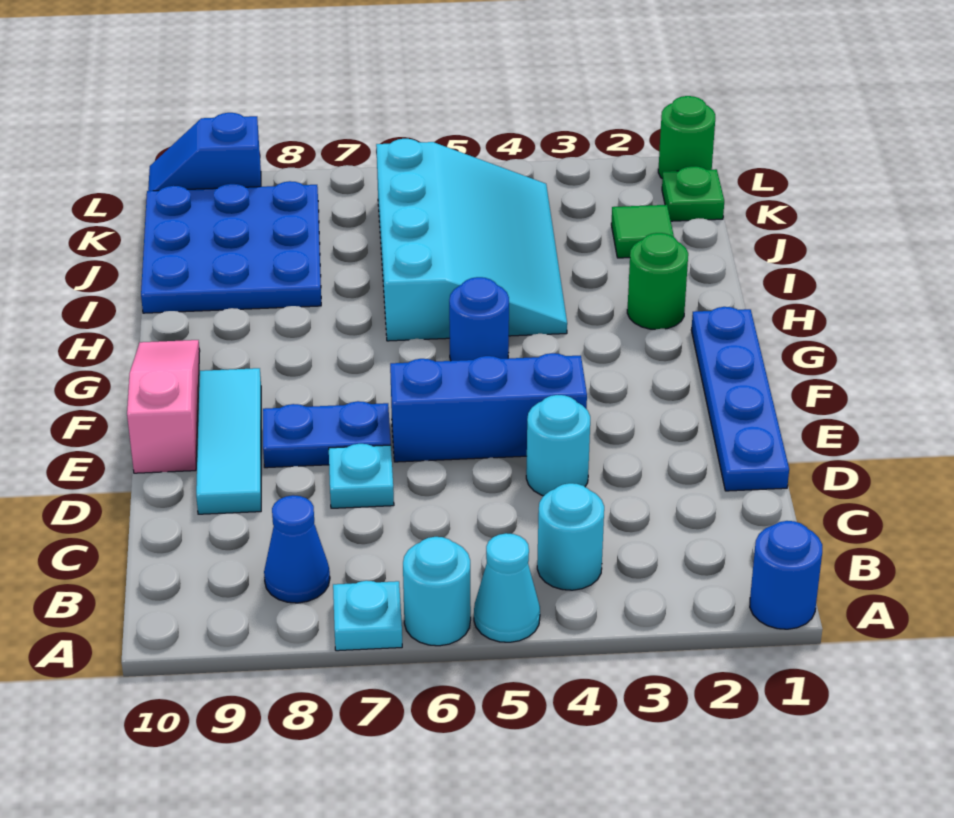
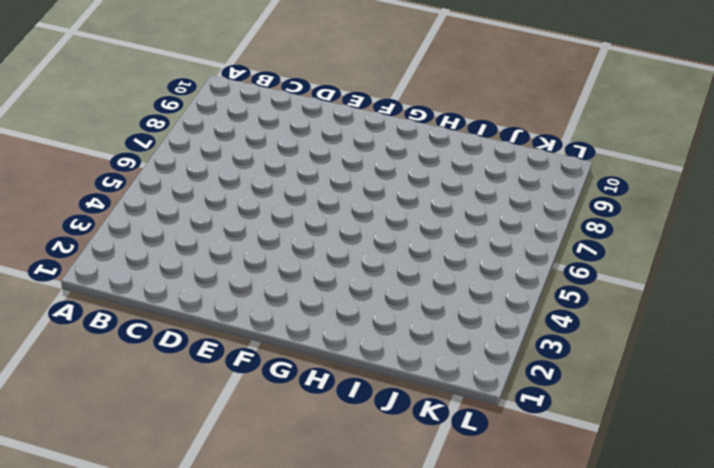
none -> blue 1x1 round brick [750,521,822,629]
none -> cyan 1x1 cone [474,533,540,642]
none -> cyan 1x1 round brick [403,537,471,646]

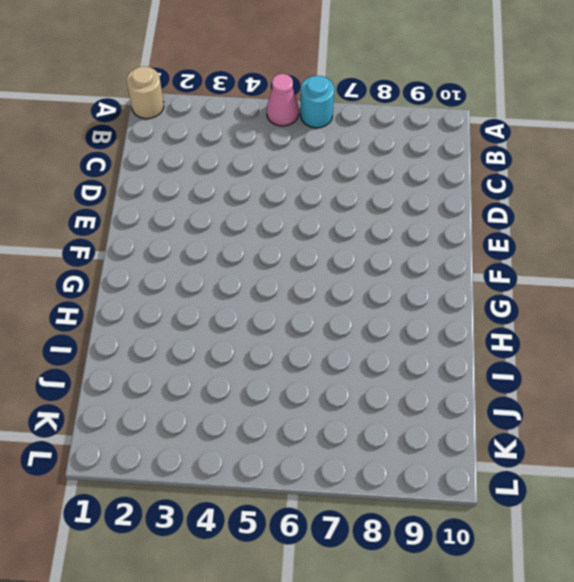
tan 1x1 round brick [127,66,164,119] -> blue 1x1 round brick [750,521,822,629]
pink 1x1 cone [266,74,299,126] -> cyan 1x1 cone [474,533,540,642]
none -> cyan 1x1 plate [333,581,402,651]
none -> cyan 1x1 round brick [537,483,604,590]
none -> blue 1x1 cone [264,495,330,603]

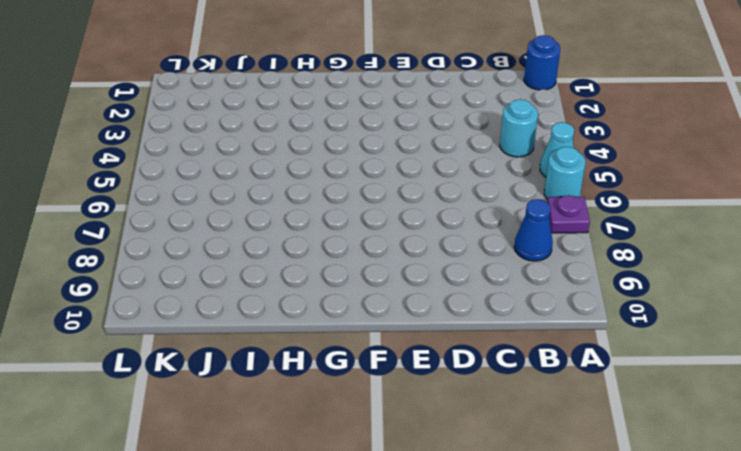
purple 1x1 plate [547,195,590,233] -> cyan 1x1 plate [333,581,402,651]
none -> blue 1x4 plate [691,307,789,491]
none -> cyan 1x1 round brick [526,395,590,496]
none -> cyan 1x1 plate [329,444,394,508]

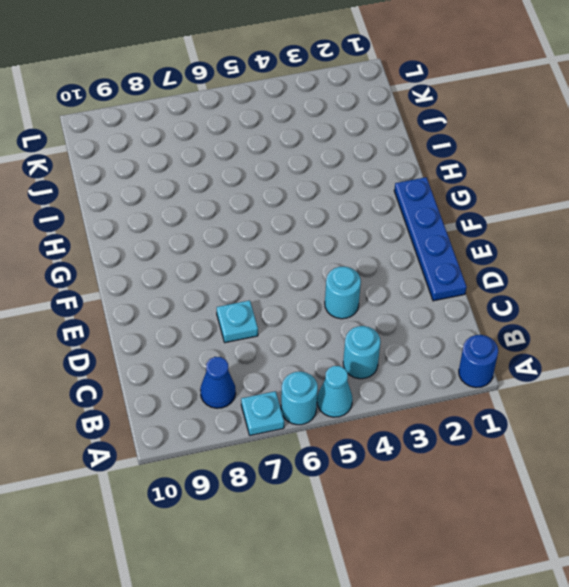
none -> cyan 1x3 tile [196,368,261,514]
none -> blue 1x3 brick [390,353,587,462]
none -> blue 1x2 plate [263,401,391,468]

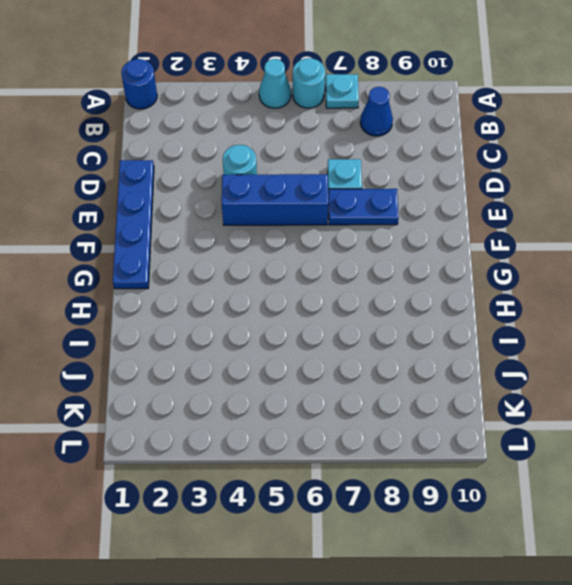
none -> cyan 1x1 round brick [537,483,604,590]
none -> cyan 1x3 tile [196,368,261,514]
none -> pink 1x3 slope [127,340,200,473]

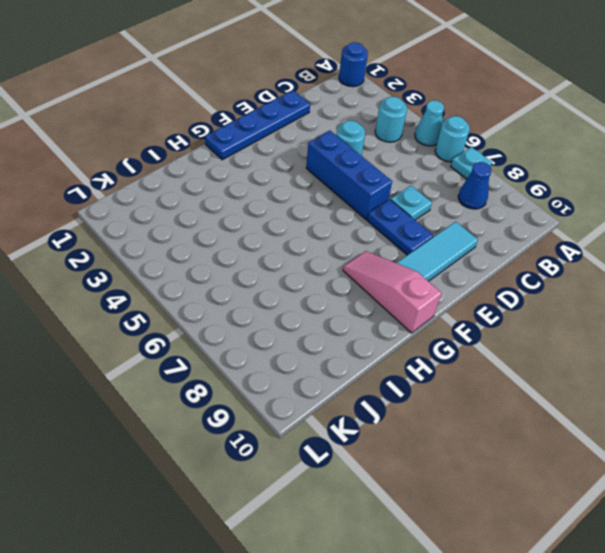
pink 1x3 slope [343,251,441,333] -> pink 1x3 slope turned to [127,340,200,473]
none -> blue 1x1 round brick [449,277,509,361]
none -> green 1x1 round brick [627,233,688,330]
none -> cyan 3x4 slope [376,139,567,341]

